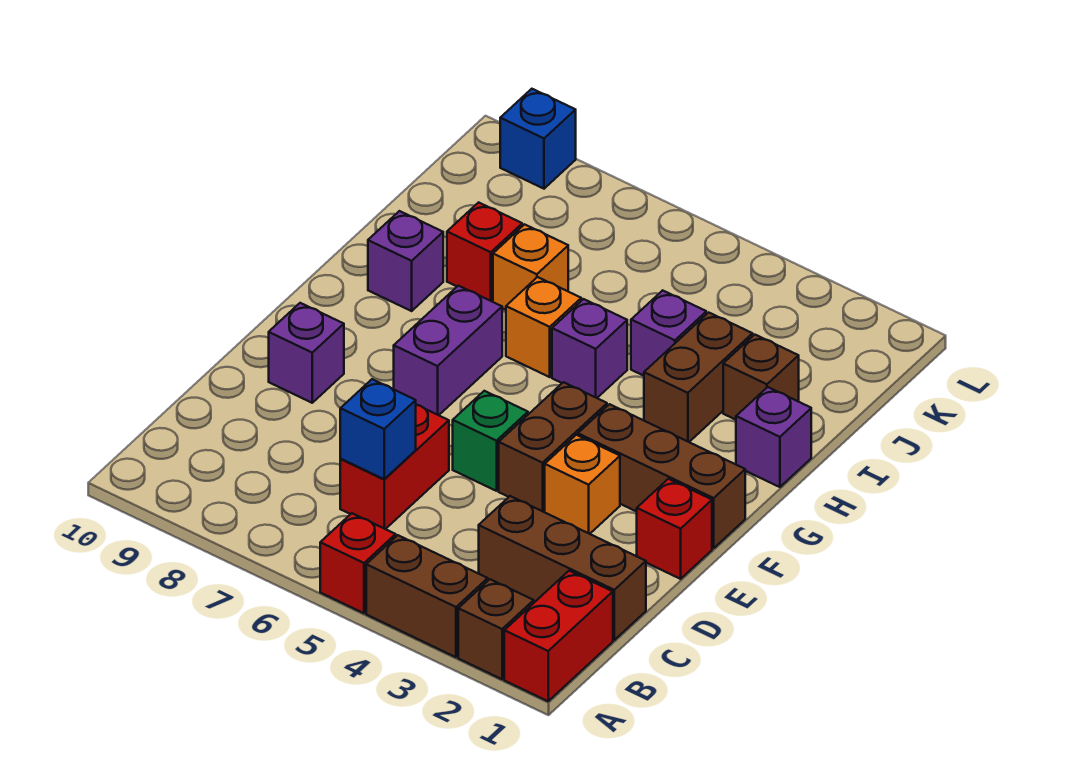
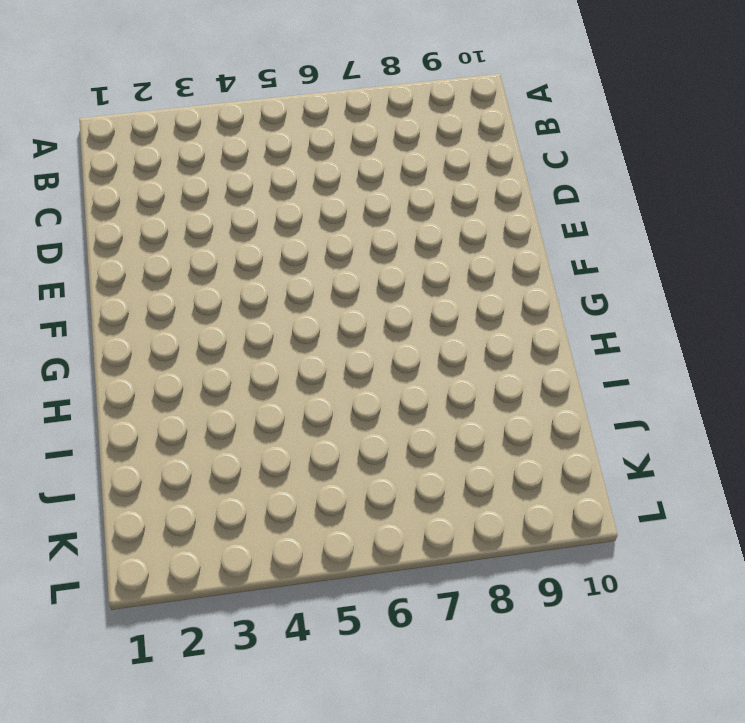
none -> red 1x2 brick [504,571,613,701]
none -> brown 1x1 brick [458,579,534,679]
none -> brown 1x2 brick [366,535,488,657]

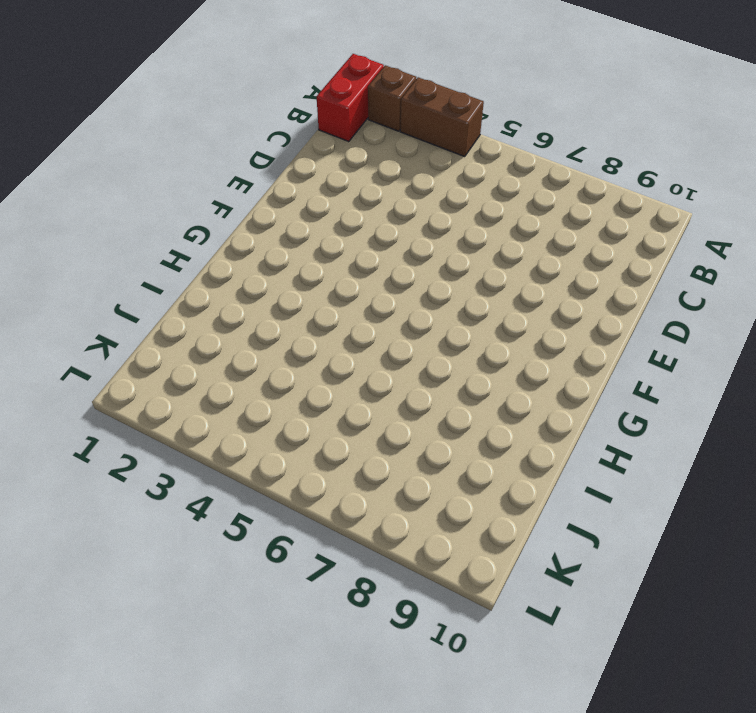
none -> red 1x1 brick [320,513,396,613]
none -> brown 1x3 brick [479,496,646,640]
none -> red 1x2 brick [340,405,449,529]

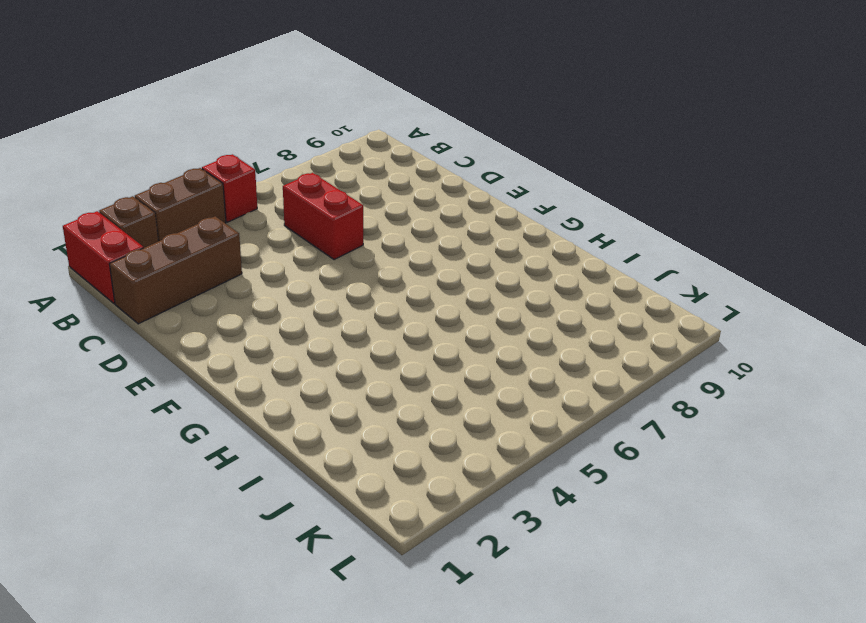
none -> red 1x1 brick [637,479,712,579]
none -> orange 1x1 brick [545,435,620,534]
none -> brown 1x2 brick [499,382,607,512]

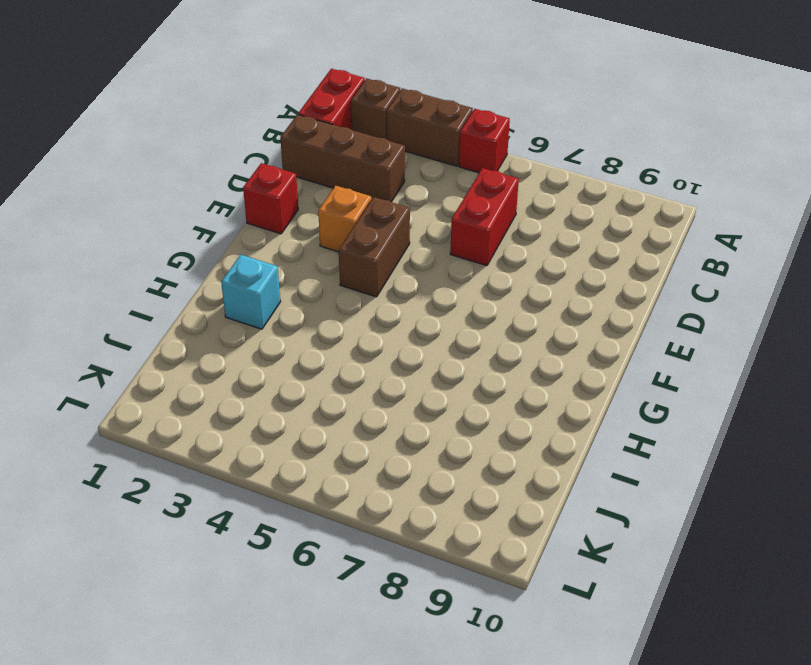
cyan 1x1 brick [221,255,280,329] -> none
none -> green 1x1 brick [453,391,528,491]
none -> purple 1x1 brick [269,303,344,403]
none -> brown 1x3 brick [578,404,745,548]

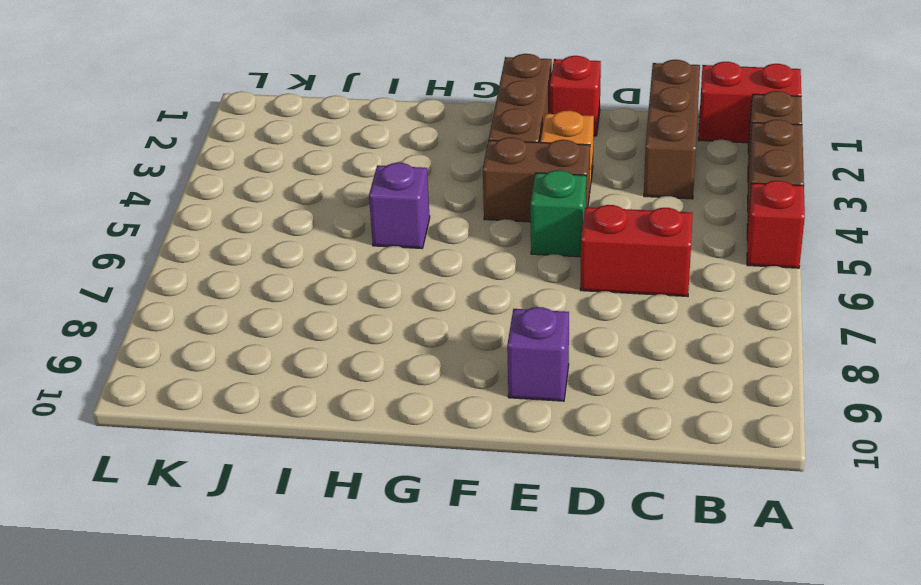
none -> purple 1x2 brick [394,286,502,415]
none -> purple 1x1 brick [736,387,811,487]
none -> brown 1x2 brick [644,313,753,442]

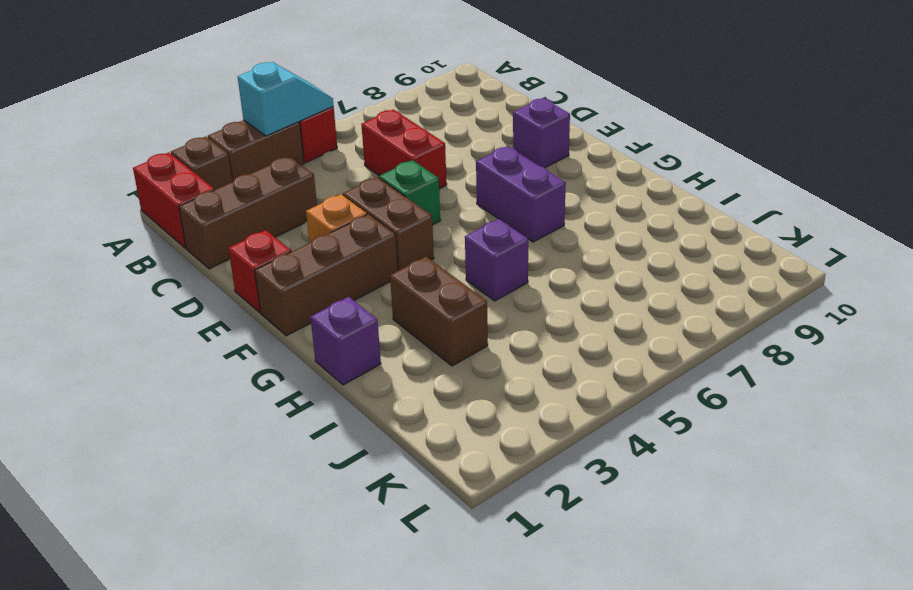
cyan 1x2 slope [238,62,334,136] -> none
none -> orange 1x1 brick [506,277,581,377]
none -> purple 1x1 brick [368,211,443,311]
none -> brown 1x1 brick [723,335,799,420]

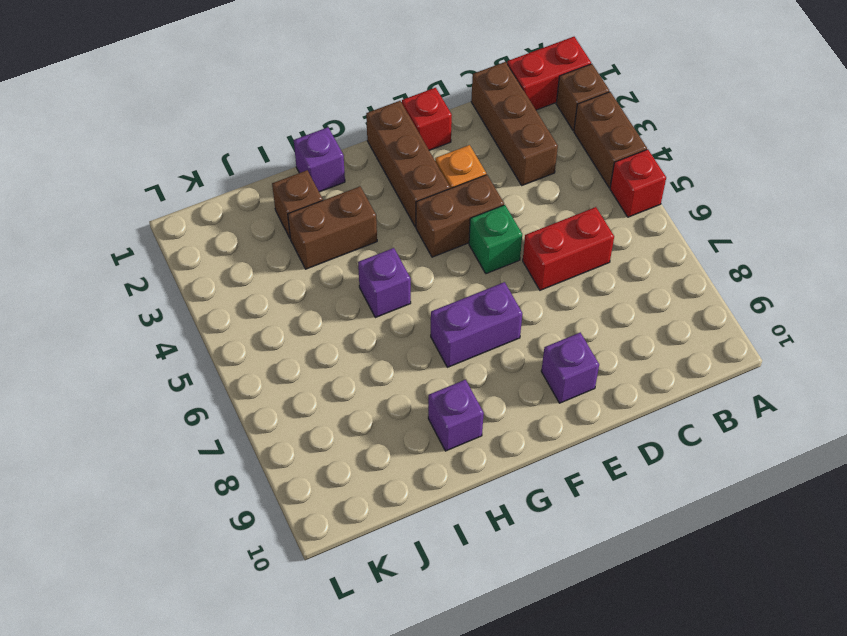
none -> orange 1x1 brick [506,277,581,377]
none -> purple 1x1 brick [631,290,706,376]
none -> orange 1x1 brick [493,224,568,310]

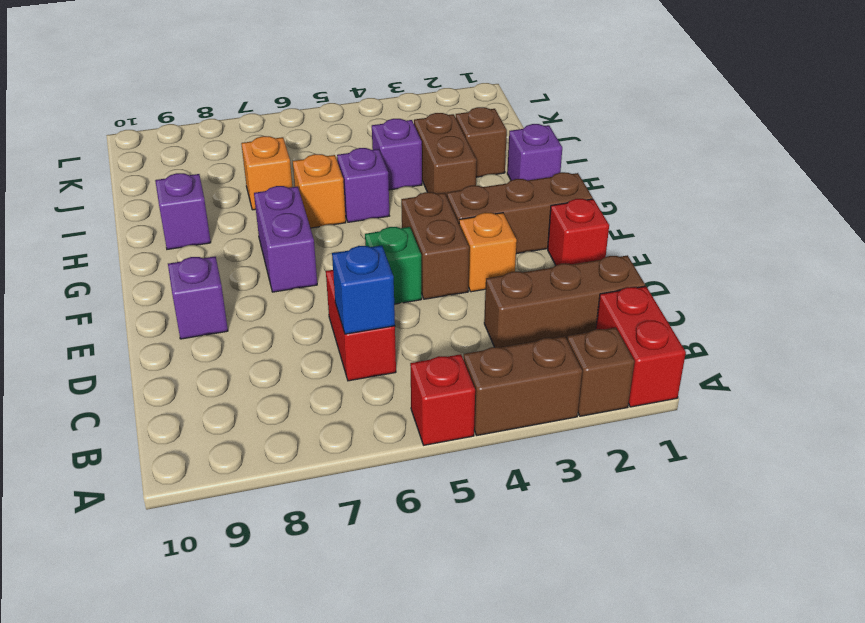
none -> red 1x1 brick [447,202,522,301]
none -> blue 1x1 brick [500,89,576,189]

